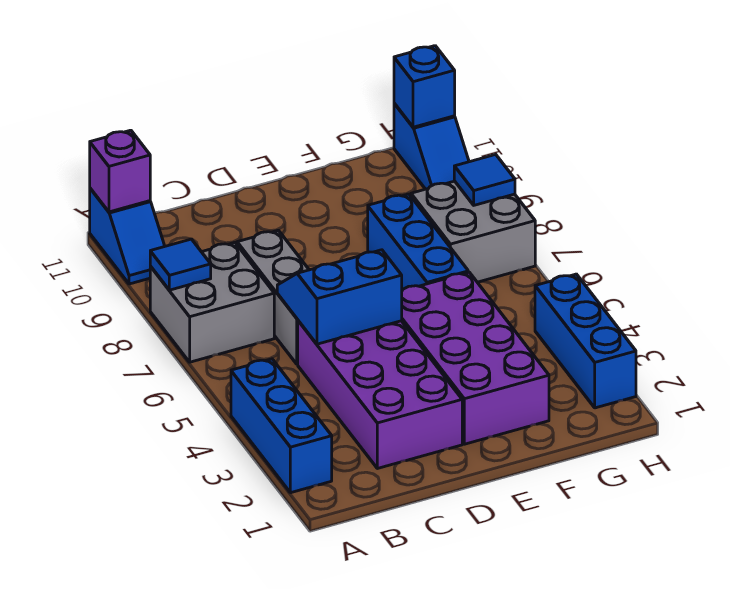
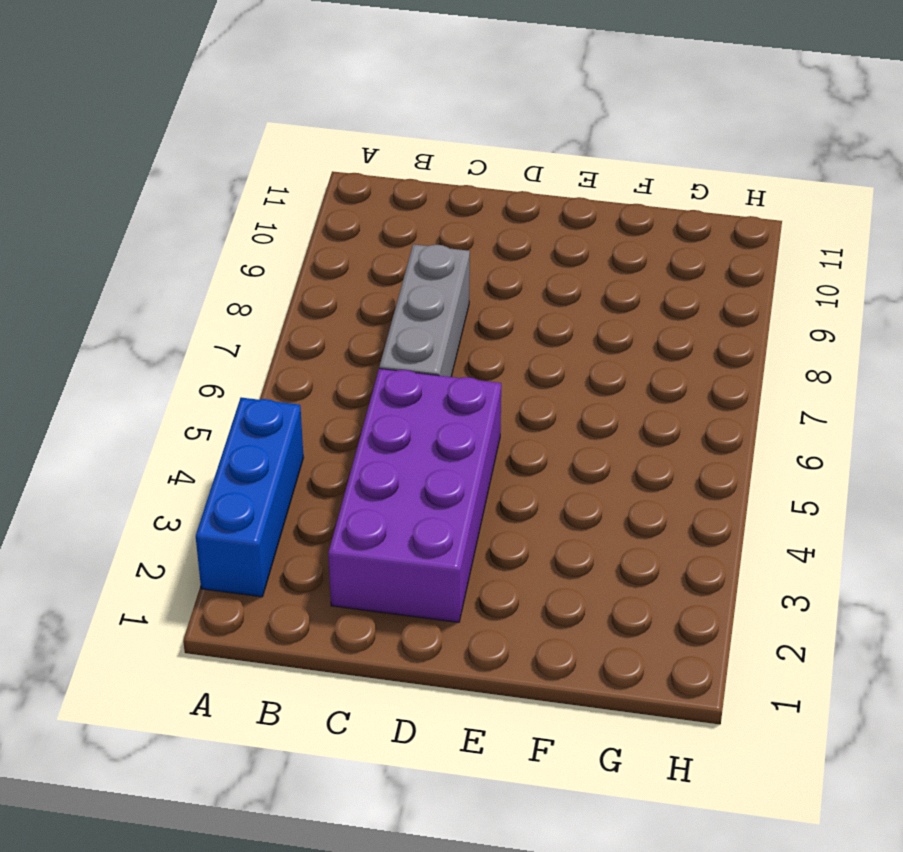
none -> grey 2x2 brick [150,242,274,362]
none -> blue 1x2 slope [90,188,165,284]
none -> purple 2x4 brick [402,272,549,444]

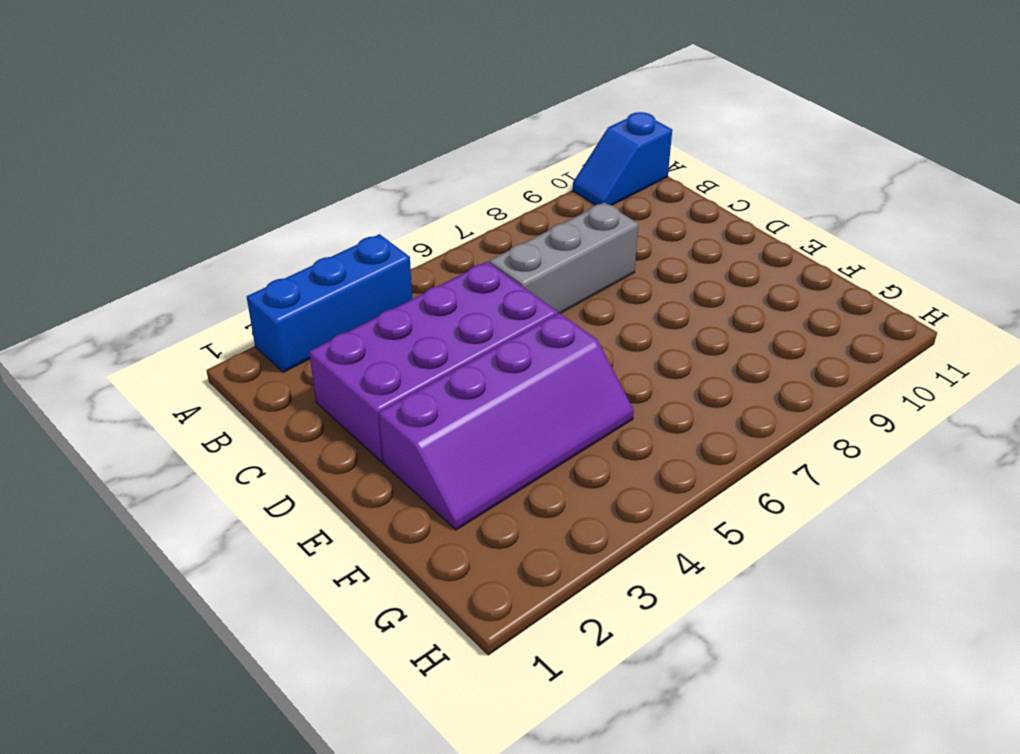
purple 2x4 slope [379,313,634,530] -> purple 2x4 brick [402,272,549,444]
none -> grey 2x2 brick [150,242,274,362]
none -> blue 1x3 brick [368,194,468,290]
none -> grey 2x2 brick [411,181,535,282]

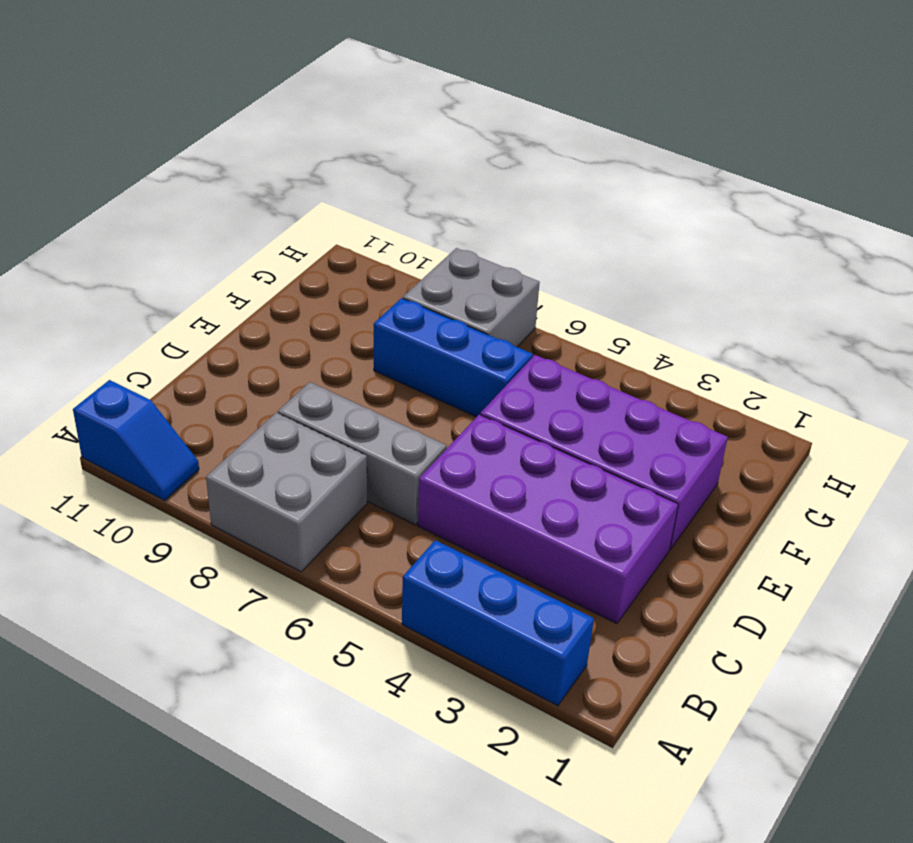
none -> blue 1x3 brick [535,274,636,408]
none -> blue 1x2 slope [394,103,469,189]
none -> blue 1x1 tile [150,239,211,290]

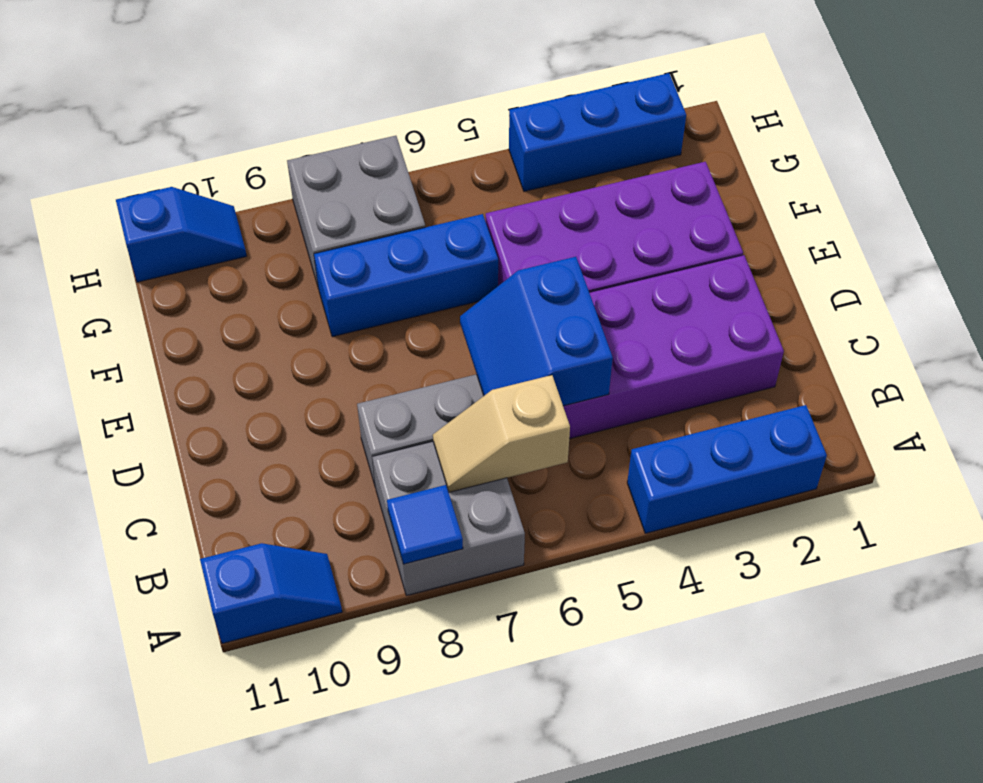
tan 1x2 slope [433,375,570,492] -> none
none -> purple 1x1 brick [90,130,150,212]
none -> blue 1x1 tile [454,154,515,205]
none -> blue 1x1 brick [394,46,455,127]

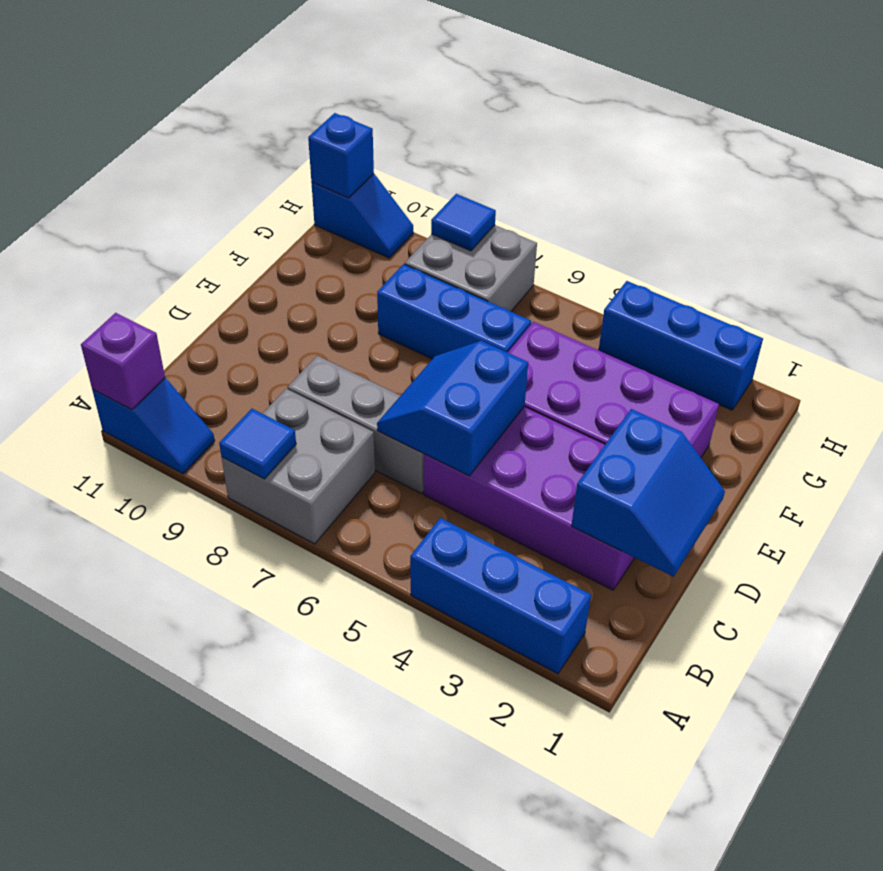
blue 2x2 slope [571,409,725,577] -> none

